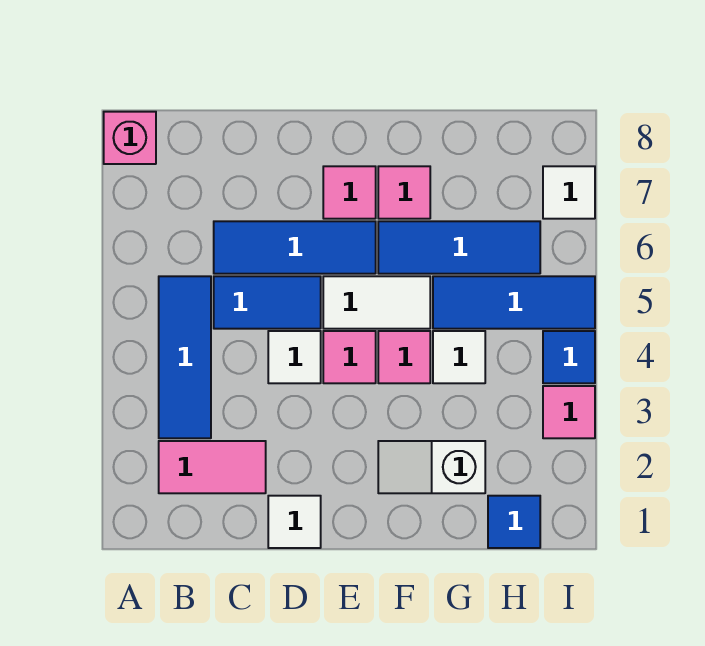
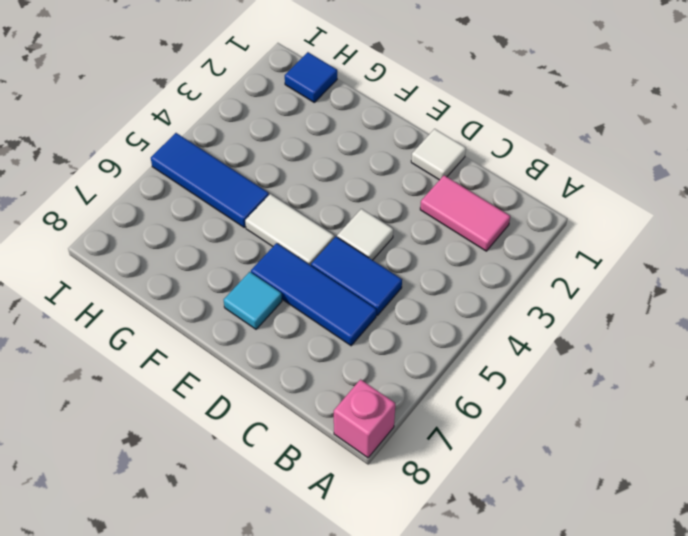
cyan 1x1 tile [224,272,282,329] -> pink 1x1 tile [323,166,376,219]
none -> blue 1x3 tile [159,276,211,438]
none -> pink 1x1 tile [323,331,376,383]
none -> white 1x2 slope [378,441,485,493]

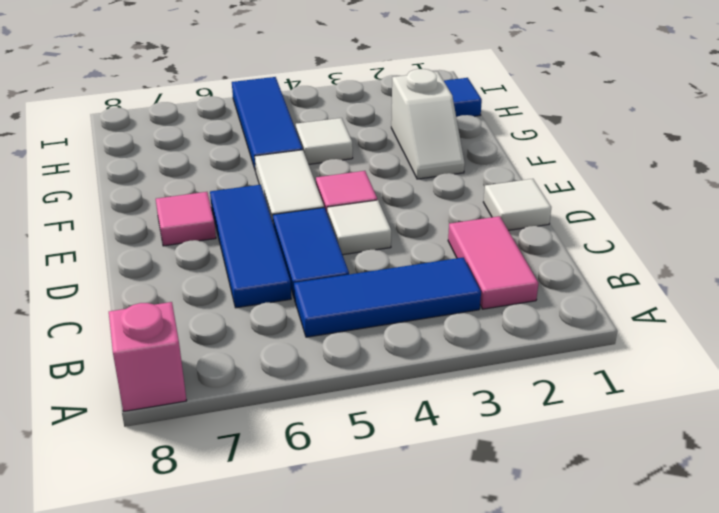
none -> pink 1x1 tile [378,331,430,383]
none -> blue 1x3 tile [378,221,540,274]
none -> pink 1x1 tile [378,166,430,219]

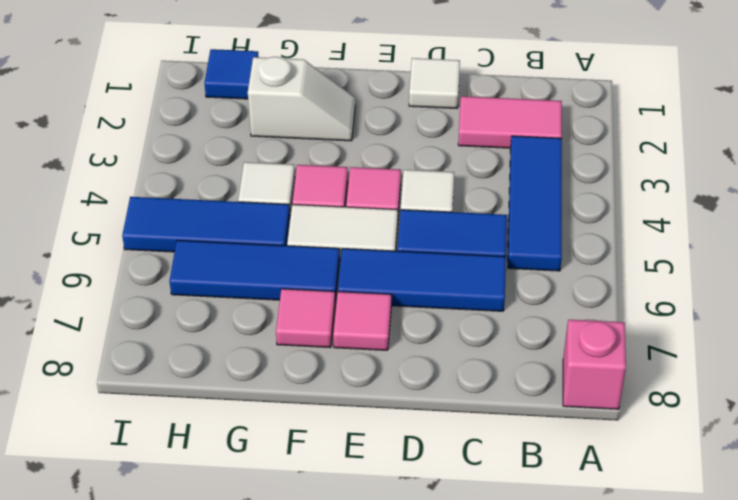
none -> pink 1x1 tile [543,386,595,438]
none -> blue 1x1 tile [543,331,595,383]
none -> white 1x1 tile [543,166,595,219]

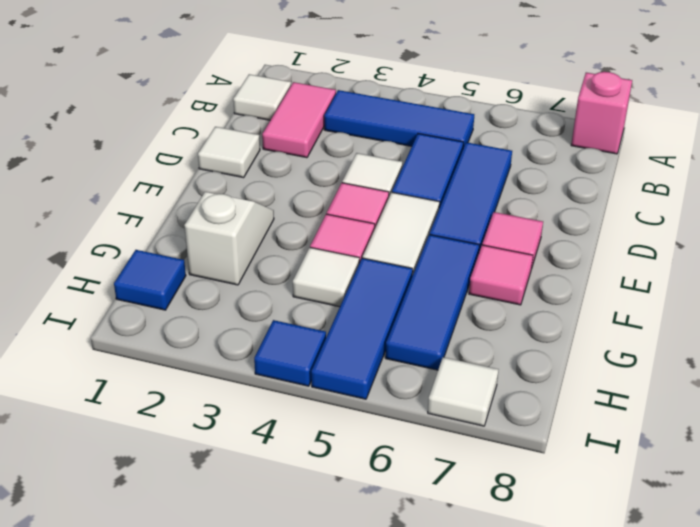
white 1x1 tile [233,74,291,120] -> none
none -> pink 1x1 tile [543,386,595,438]

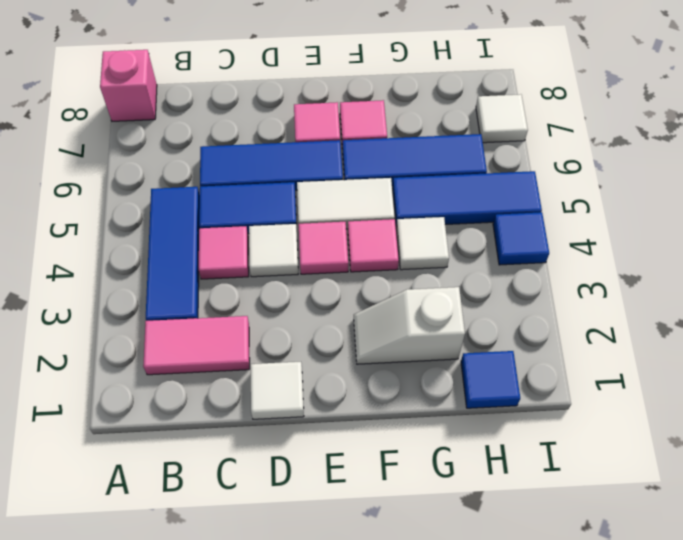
pink 1x1 tile [199,226,249,279] -> pink 1x1 tile moved to [543,386,595,438]

